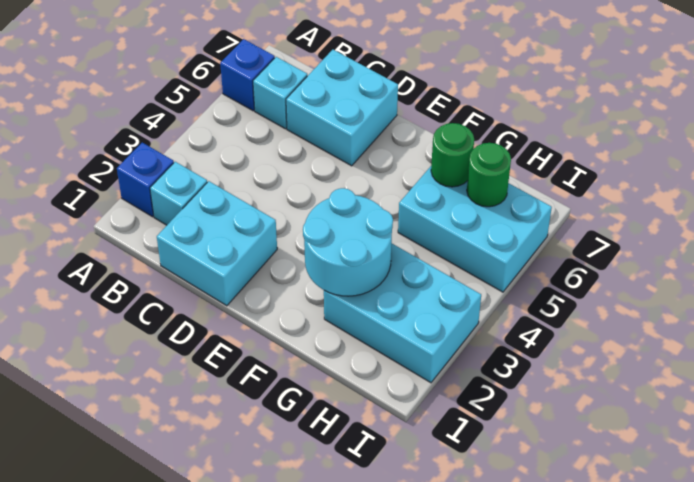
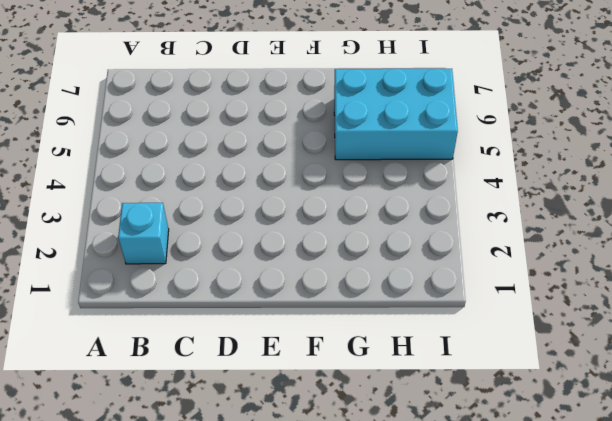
none -> blue 1x1 brick [117,143,174,217]
none -> blue 1x1 brick [220,39,275,111]

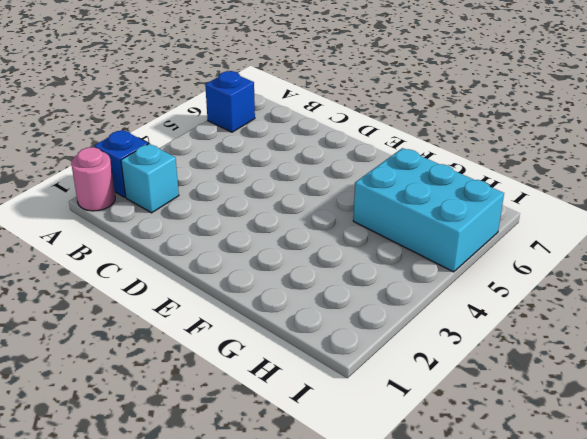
pink 1x1 round brick [71,147,115,211] -> none
none -> cyan 1x1 brick [253,57,307,129]
none -> cyan 2x2 brick [157,181,277,306]

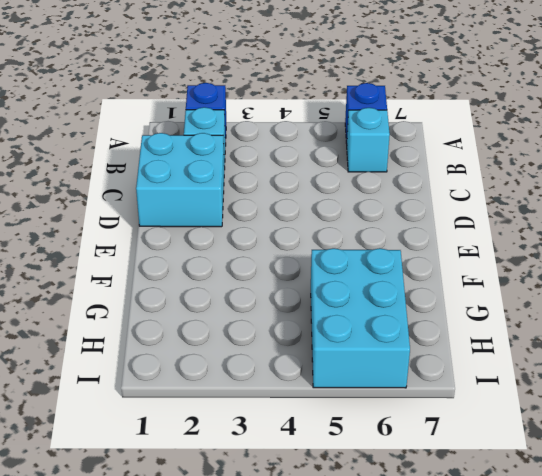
none -> cyan 2x2 brick [286,50,398,166]
none -> cyan 2x3 brick [324,243,481,383]

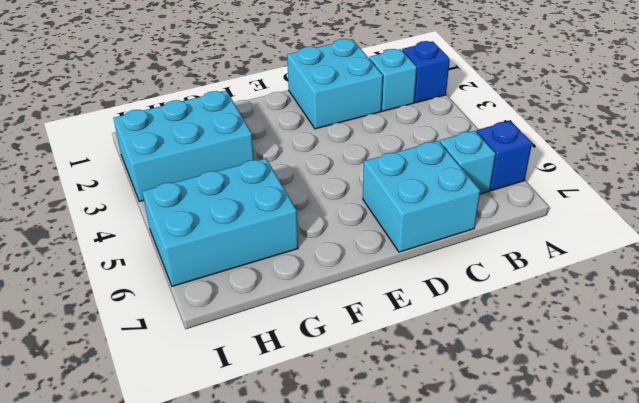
none -> cyan 2x2 round brick [303,188,393,296]
none -> green 1x1 round brick [431,123,474,187]

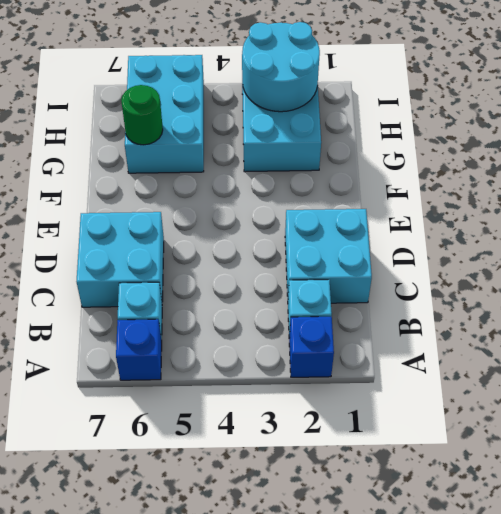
cyan 2x2 round brick [242,22,320,112] -> cyan 2x2 round brick moved to [303,188,393,296]
none -> green 1x1 round brick [467,143,511,207]

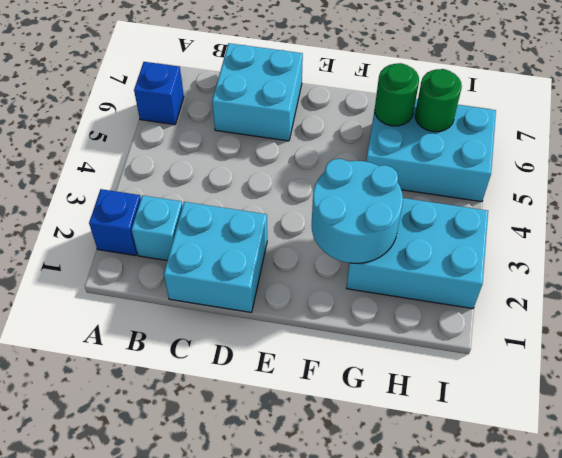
none -> cyan 1x1 brick [253,57,307,129]

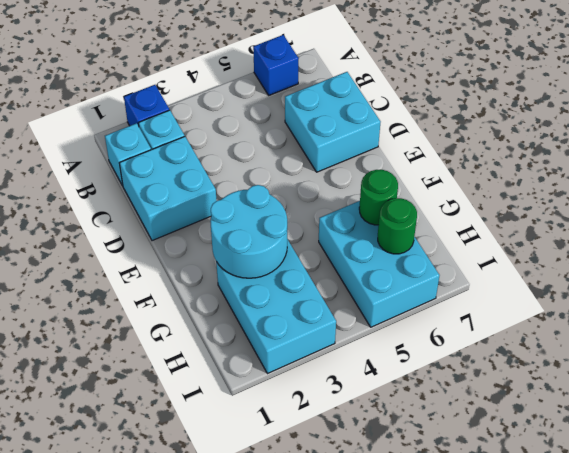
cyan 1x1 brick [105,123,151,186] -> cyan 1x1 brick moved to [253,57,307,129]

